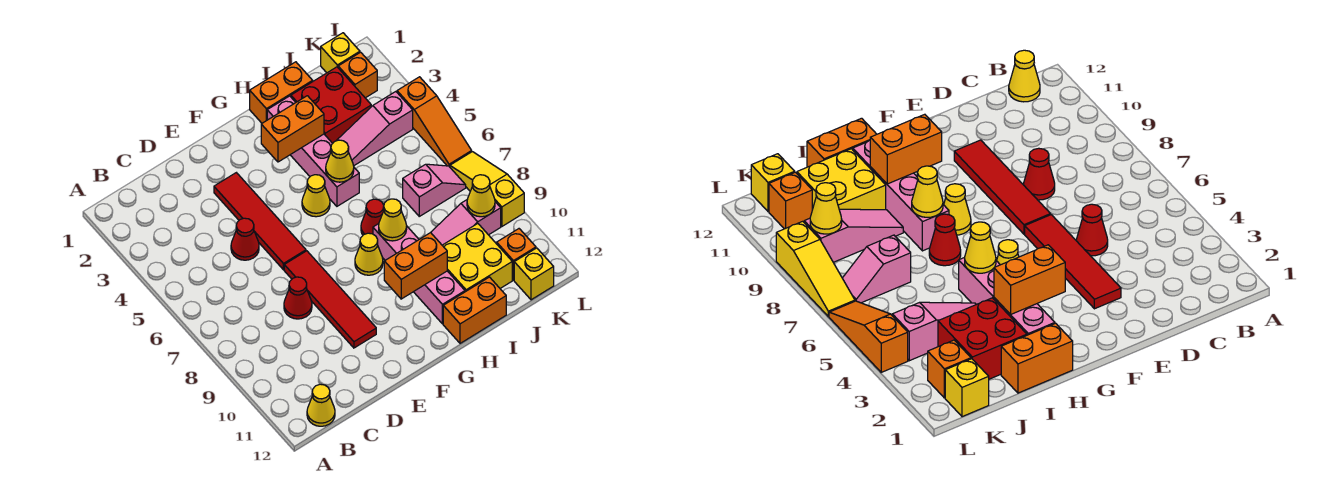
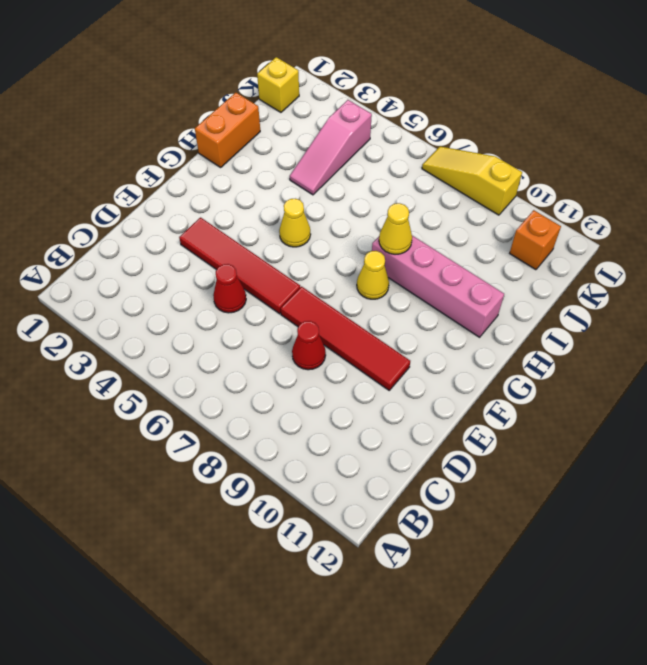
none -> yellow 1x1 cone [307,384,335,426]
none -> pink 1x4 brick [267,96,359,206]
none -> red 1x1 cone [361,199,384,235]

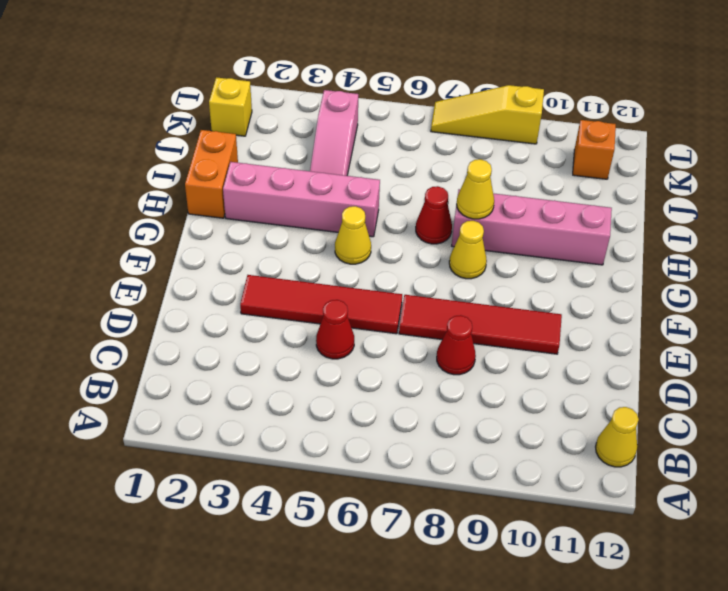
none -> orange 1x2 brick [443,277,506,343]
none -> red 2x2 brick [291,67,371,143]
none -> pink 1x3 slope [431,200,501,245]

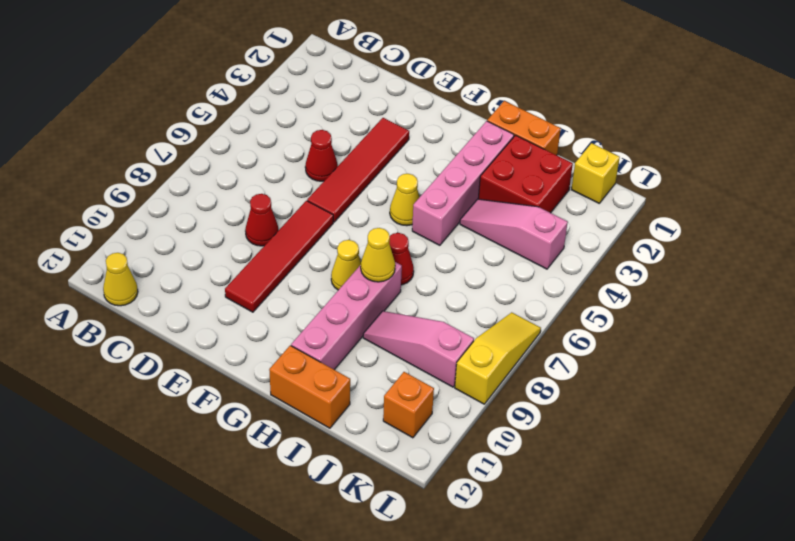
none -> yellow 2x2 brick [442,224,512,292]
none -> pink 1x2 slope [403,164,466,216]
none -> orange 1x1 brick [338,52,377,98]

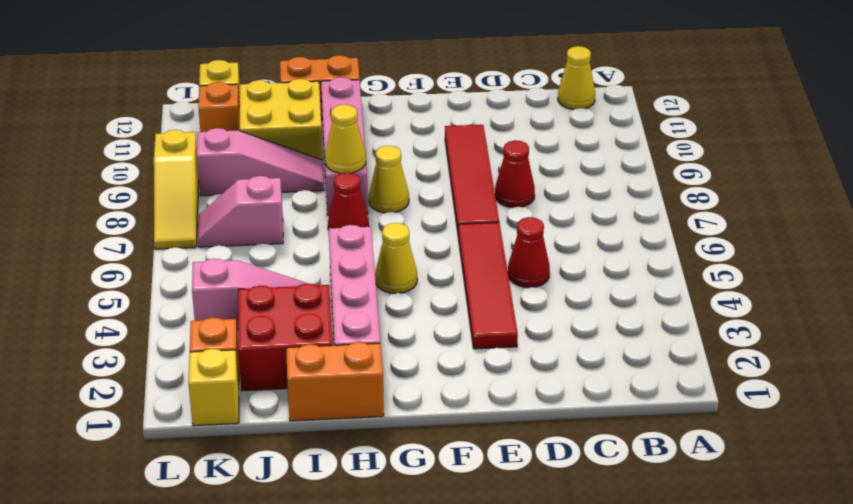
none -> orange 1x3 slope [397,77,472,167]
none -> orange 1x2 brick [261,96,324,162]
none -> orange 1x2 brick [384,233,447,299]

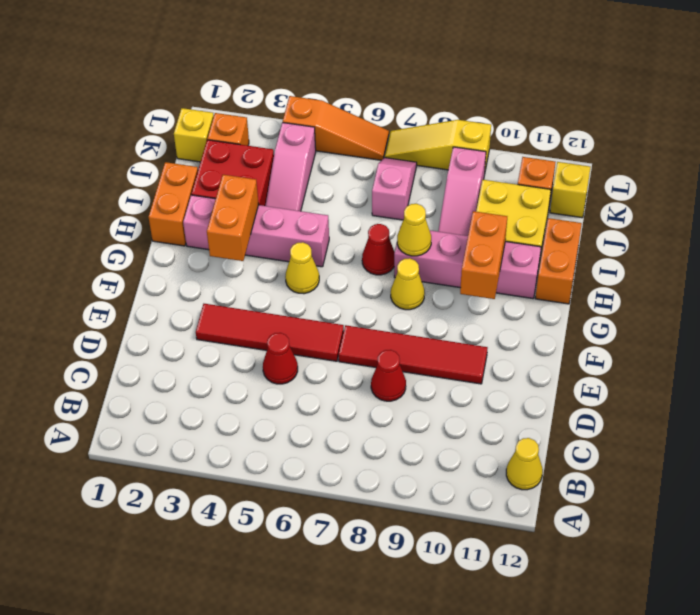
none -> yellow 1x1 cone [326,140,354,182]
none -> yellow 1x1 cone [467,175,495,217]

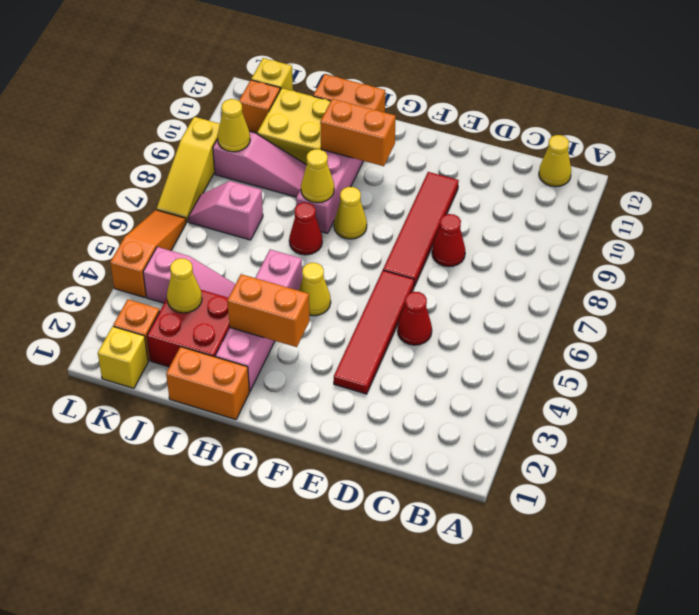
yellow 1x1 cone [167,258,202,313] -> yellow 1x1 cone moved to [326,140,354,182]

